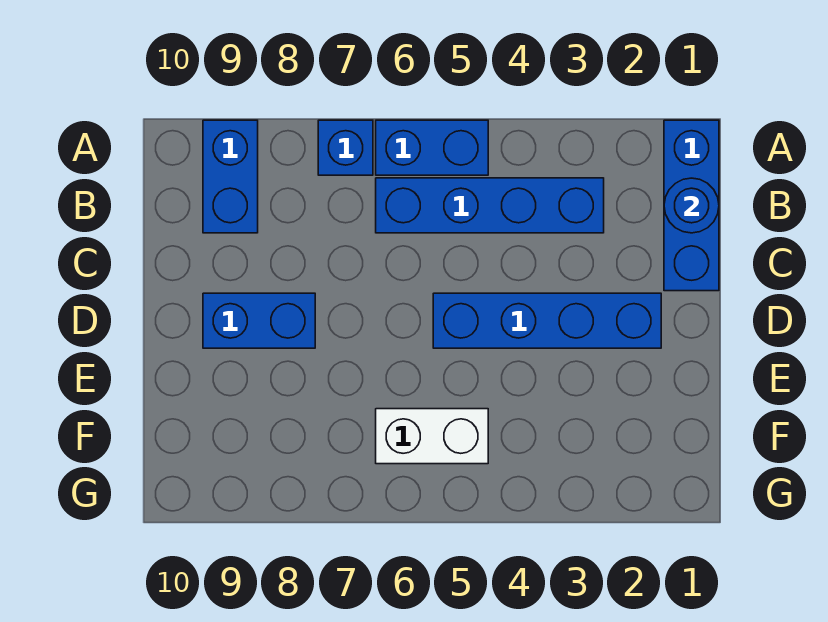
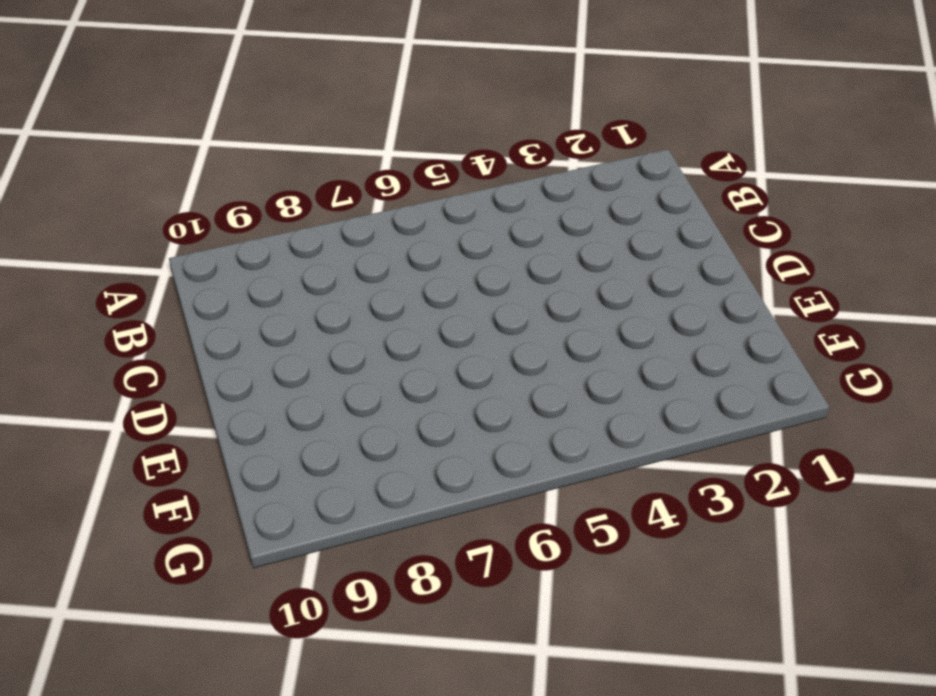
none -> blue 1x3 brick [664,120,719,291]
none -> blue 1x2 brick [376,120,488,175]

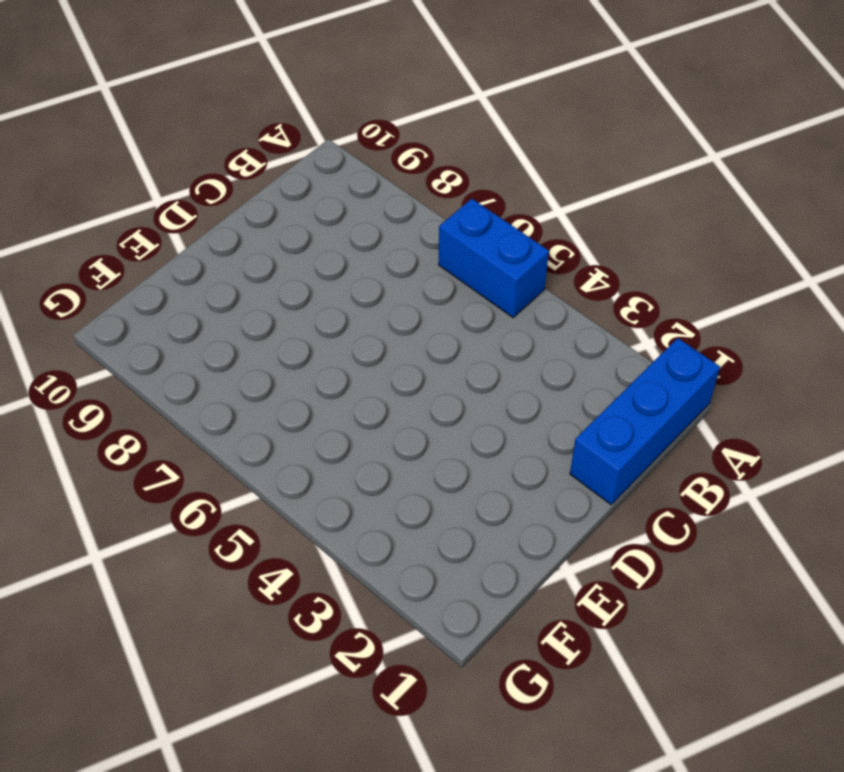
none -> blue 1x1 brick [318,120,373,175]
none -> blue 1x2 brick [203,120,258,233]

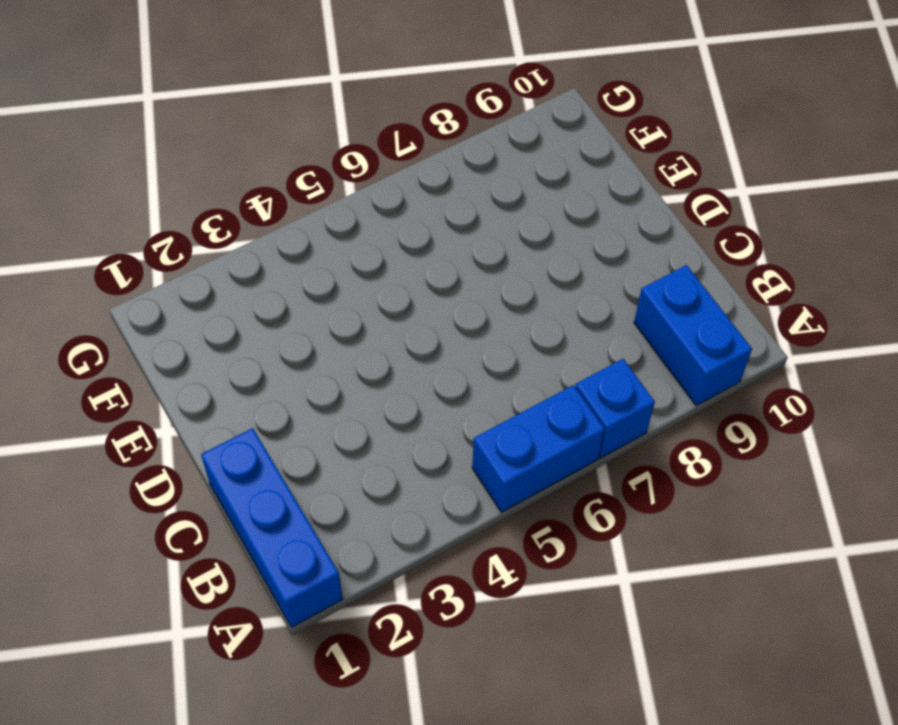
none -> blue 1x4 brick [376,178,604,233]
none -> blue 1x4 brick [433,293,661,348]

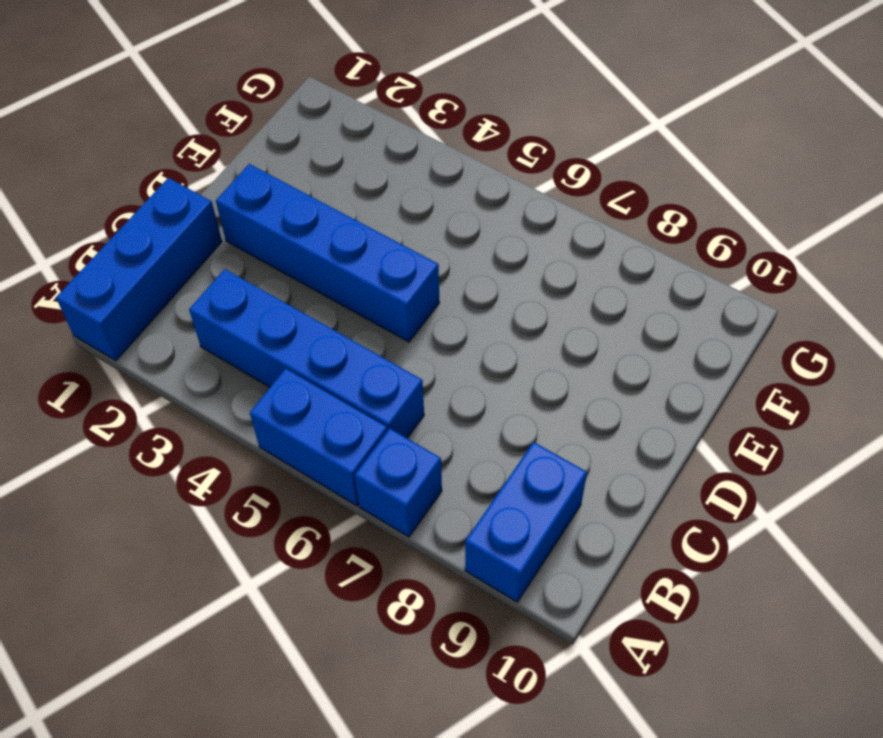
none -> blue 1x2 brick [203,293,315,348]
none -> white 1x2 brick [376,409,488,464]

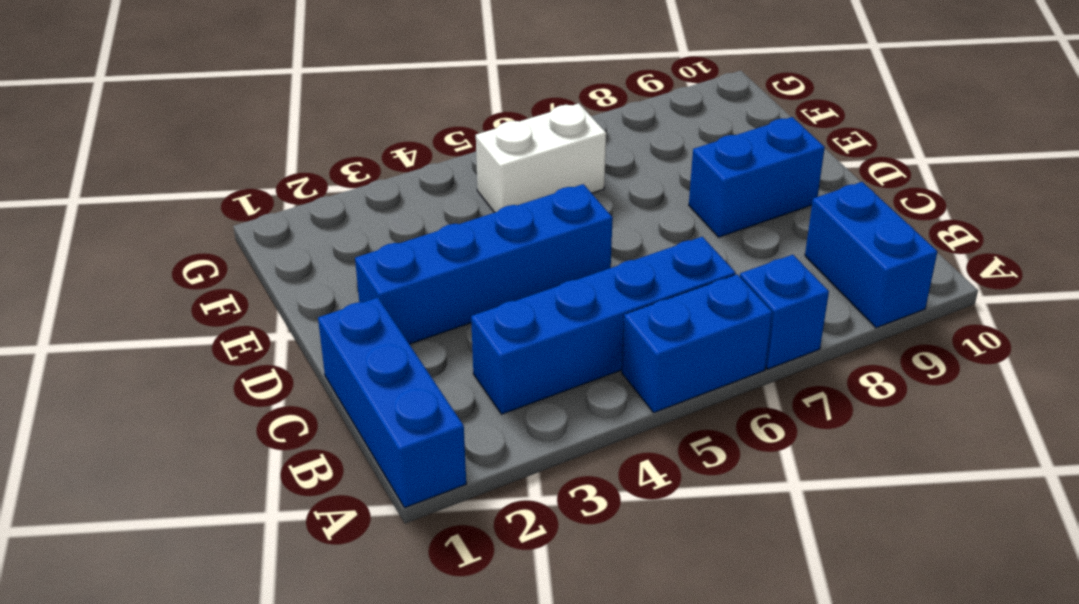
none -> blue 1x1 round brick [664,178,719,233]

